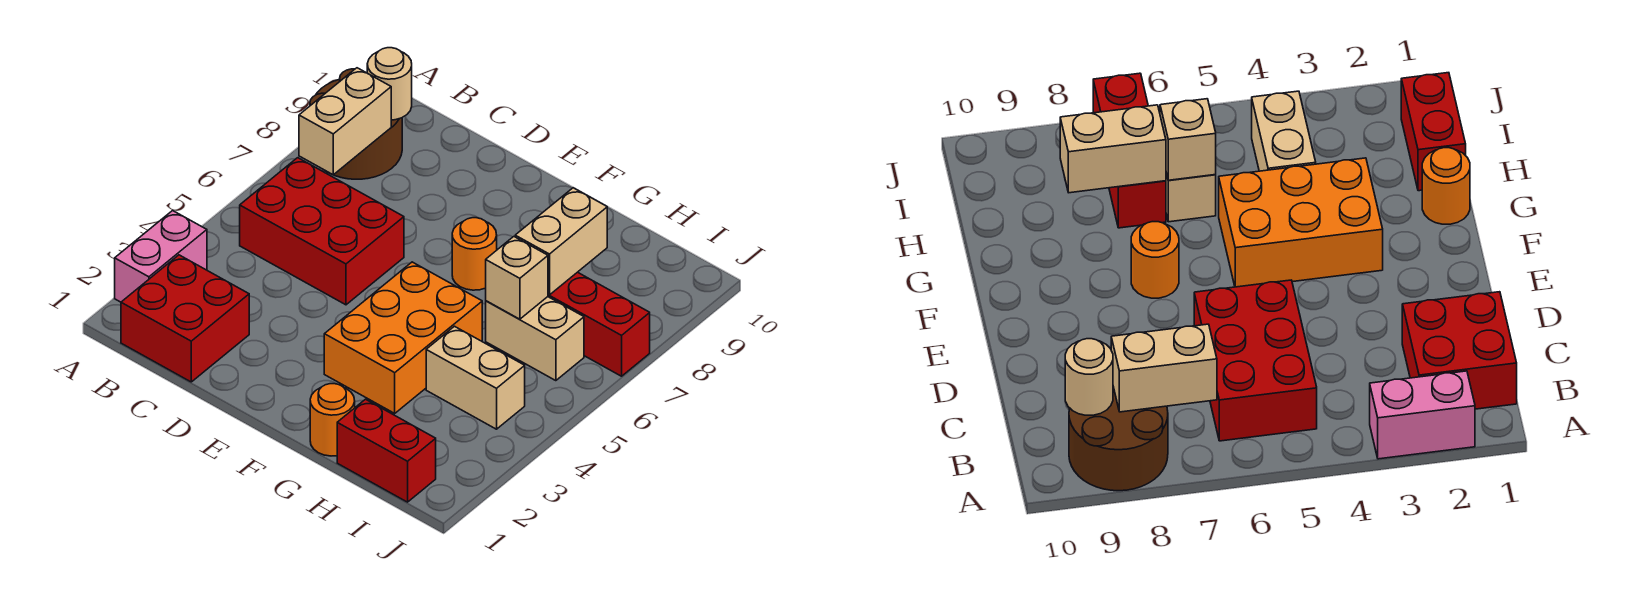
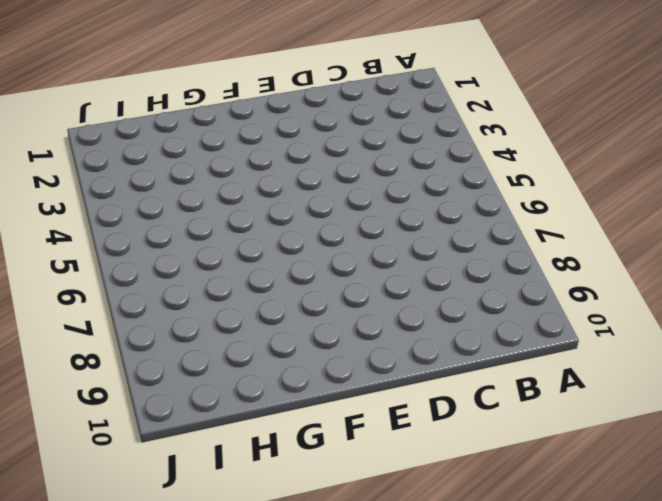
none -> pink 1x2 brick [115,211,207,302]
none -> brown 2x2 round brick [310,69,402,179]
none -> red 2x2 brick [121,255,249,382]

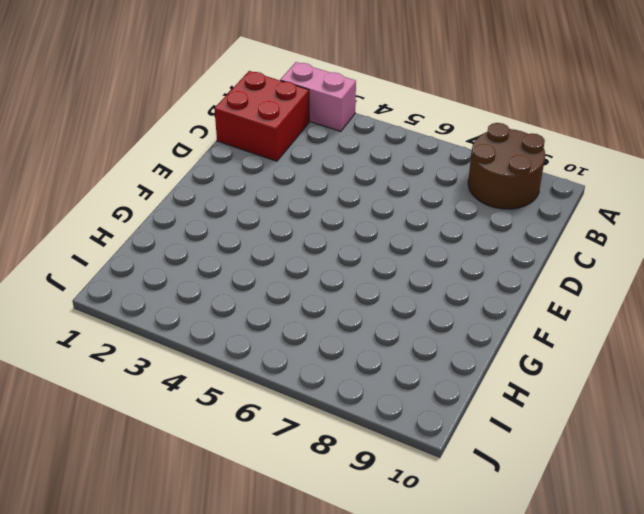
none -> red 2x3 brick [240,158,404,305]
none -> orange 2x3 brick [324,262,482,413]
none -> orange 1x1 round brick [452,218,497,290]

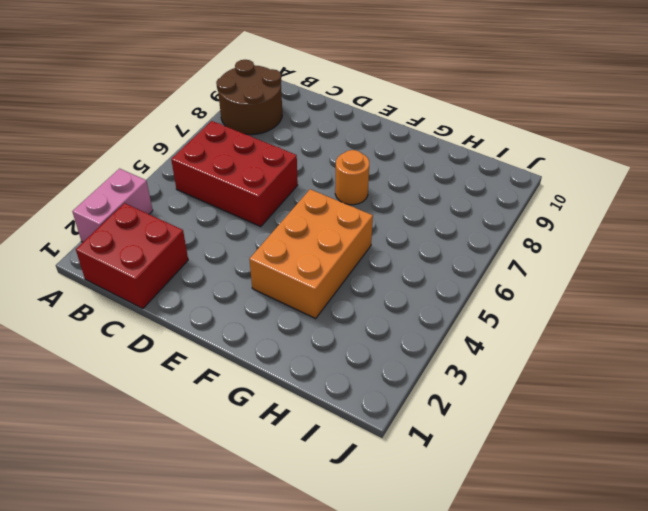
none -> orange 1x1 round brick [310,384,355,456]
none -> red 1x2 brick [337,399,436,502]
none -> tan 1x2 brick [426,326,525,429]

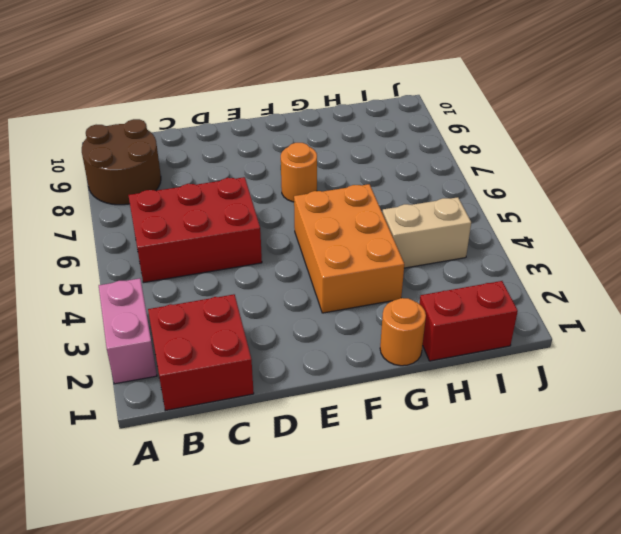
none -> tan 1x2 brick [486,297,584,381]
none -> red 1x3 brick [548,272,650,376]
none -> tan 1x2 brick [299,68,391,175]

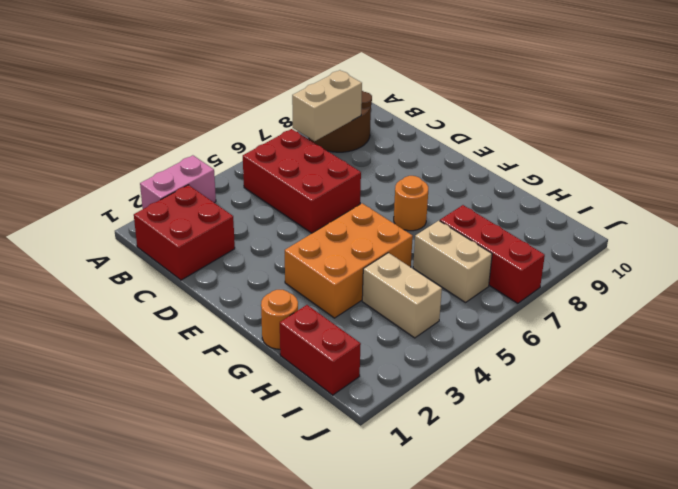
none -> tan 1x1 round brick [367,48,412,120]
none -> tan 1x1 brick [486,237,548,319]
none -> tan 1x2 brick [515,188,607,295]

